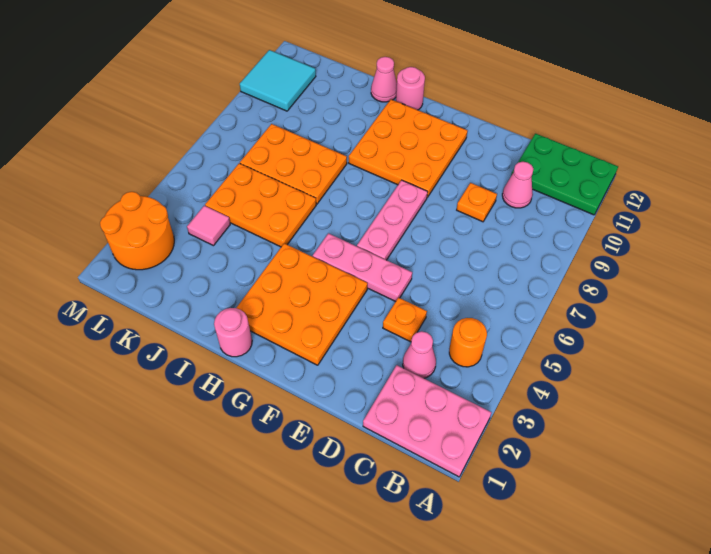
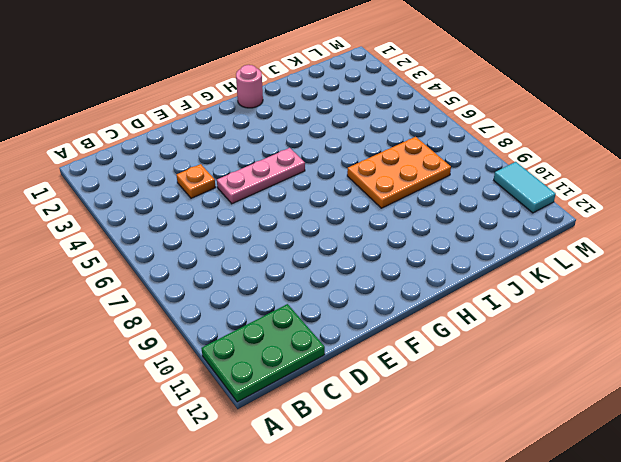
cyan 1x2 tile [494,162,556,213] -> cyan 2x2 tile [240,50,316,111]
none -> pink 2x3 plate [363,365,492,477]
none -> orange 1x1 round brick [449,318,487,367]
none -> pink 1x1 cone [403,331,436,378]

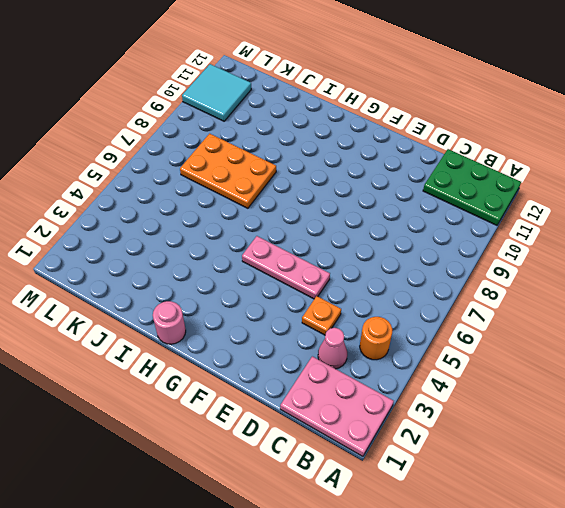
none -> pink 1x1 cone [502,162,533,208]
none -> orange 1x1 plate [457,183,497,222]
none -> orange 3x3 plate [237,244,368,365]

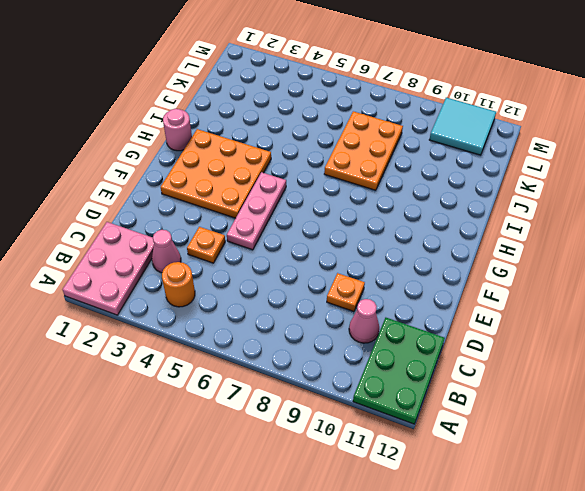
none -> pink 1x3 plate [357,180,428,260]
none -> orange 3x3 plate [349,99,467,197]
none -> pink 1x1 round brick [396,67,425,110]

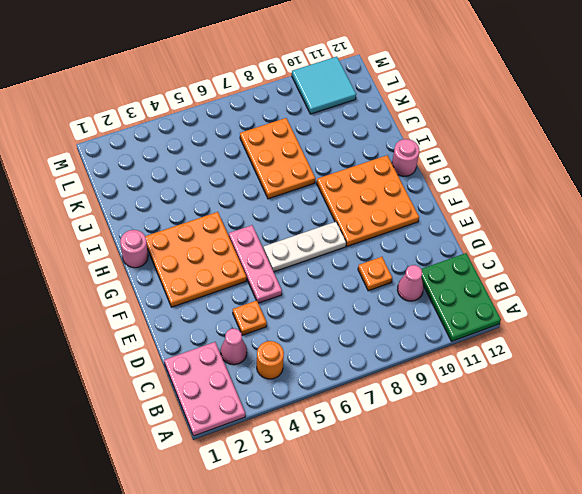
white 1x3 plate [263,222,346,272] -> pink 1x3 plate [357,180,428,260]
none -> orange 2x3 plate [205,163,316,247]
none -> pink 1x1 cone [371,57,397,102]
none -> pink 1x1 tile [187,206,230,246]

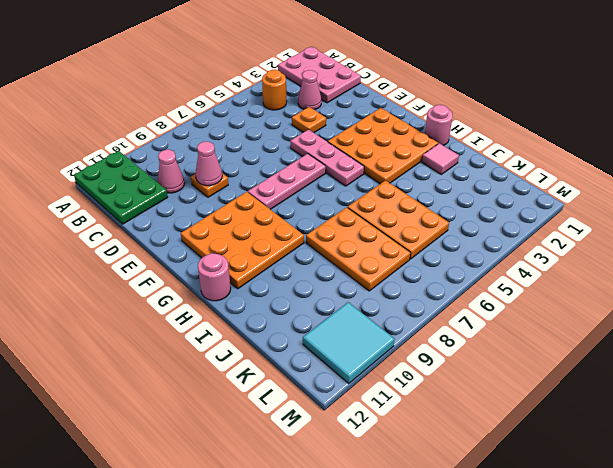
pink 1x1 cone [195,142,222,186] -> pink 1x1 cone moved to [371,57,397,102]
pink 1x1 tile [422,143,459,174] -> pink 1x1 tile moved to [187,206,230,246]
none -> orange 2x2 round brick [100,192,174,270]

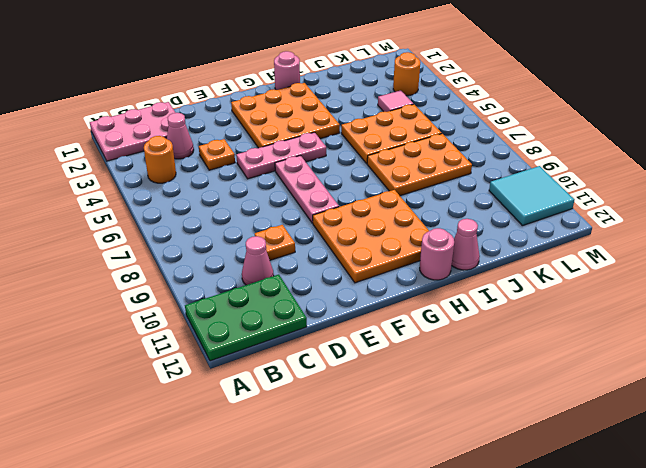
orange 1x1 round brick [393,52,420,96] -> orange 2x2 round brick [100,192,174,270]

